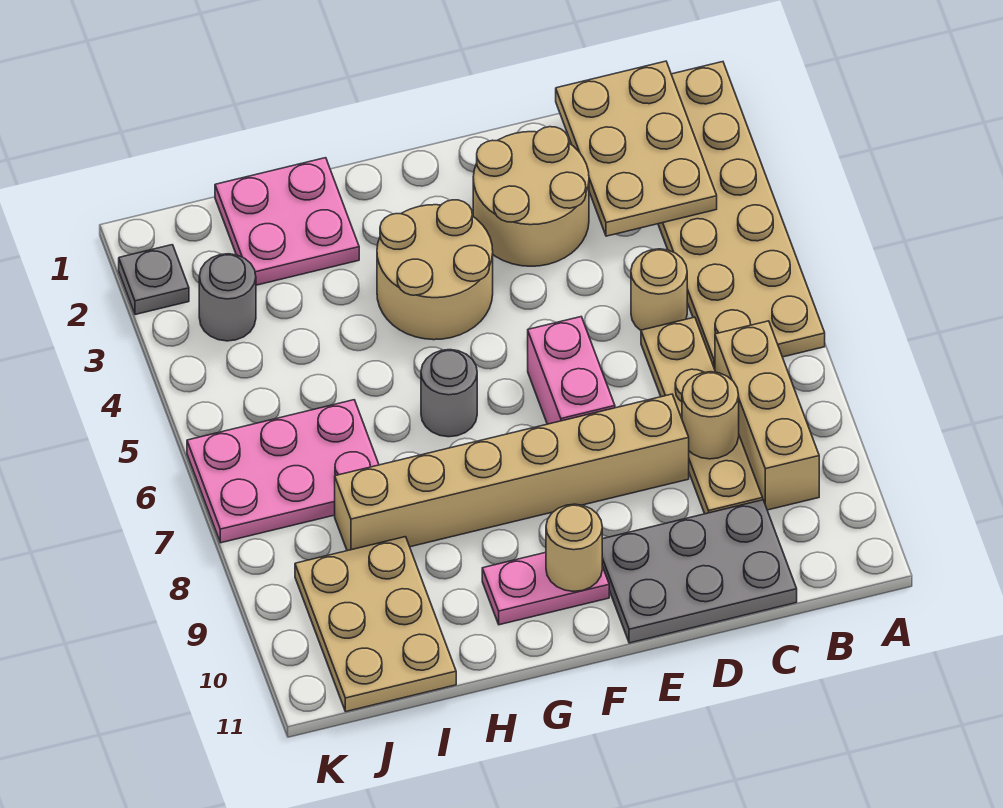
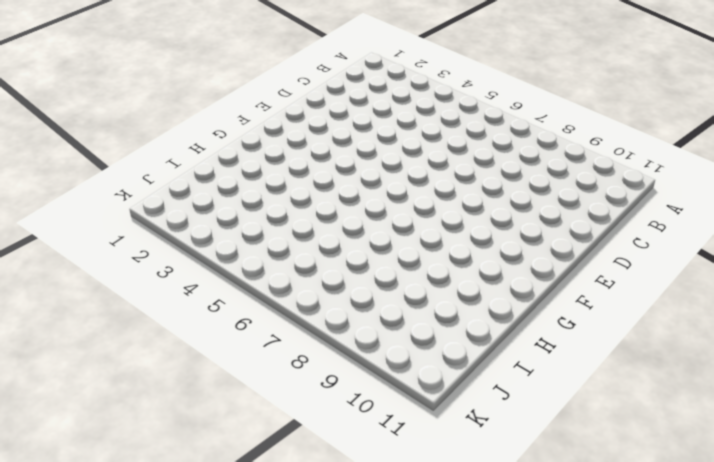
none -> tan 2x6 plate [658,62,825,369]
none -> tan 1x3 brick [715,321,819,510]
none -> tan 1x1 round brick [631,249,687,330]

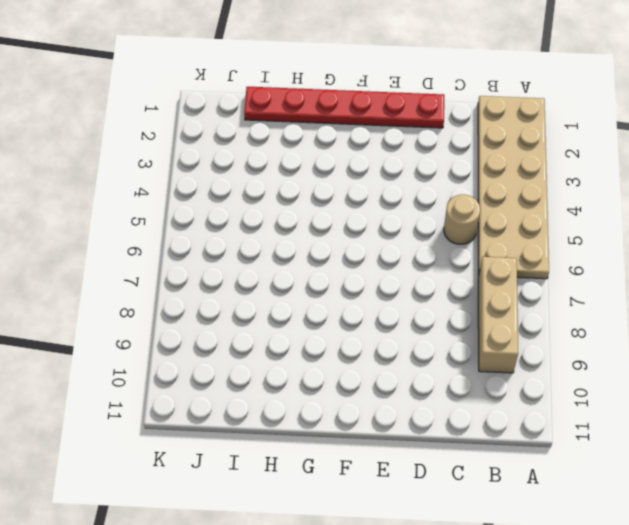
red 1x6 plate [244,87,444,128] -> pink 2x2 plate [215,158,359,285]
none -> tan 1x4 plate [641,317,763,514]
none -> grey 2x3 plate [602,500,797,643]
none -> tan 2x2 round brick [473,127,589,266]

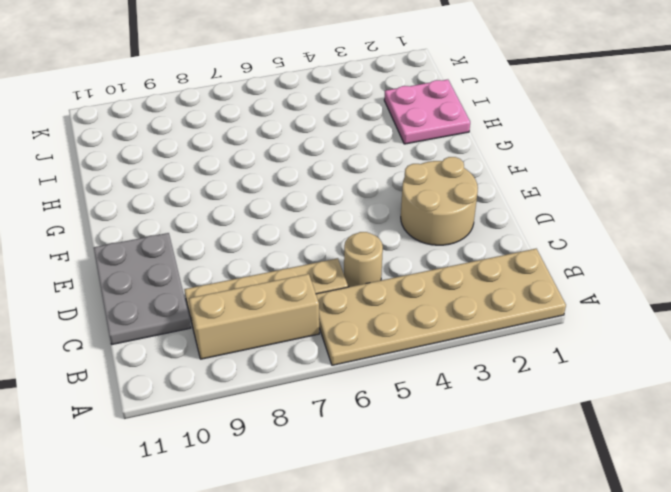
none -> tan 1x6 brick [335,394,689,551]
none -> pink 1x2 brick [528,317,615,424]
none -> tan 2x2 round brick [377,200,493,340]

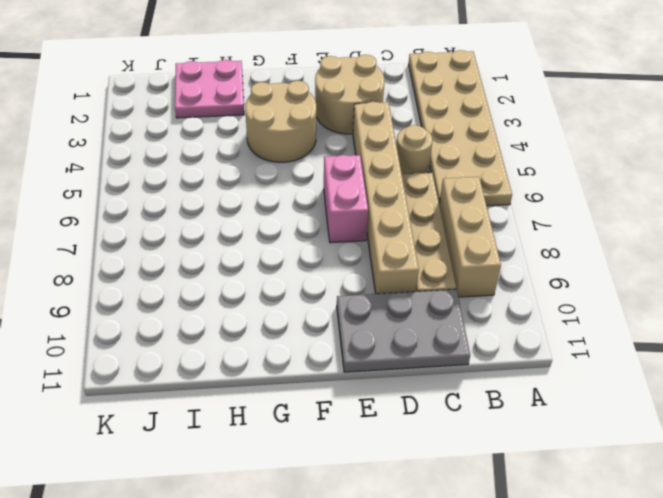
tan 1x6 brick [353,102,419,294] -> tan 1x6 brick turned to [335,394,689,551]
none -> pink 1x2 plate [482,552,609,625]
none -> grey 1x1 round brick [421,350,477,437]
none -> pink 2x3 plate [187,400,379,543]

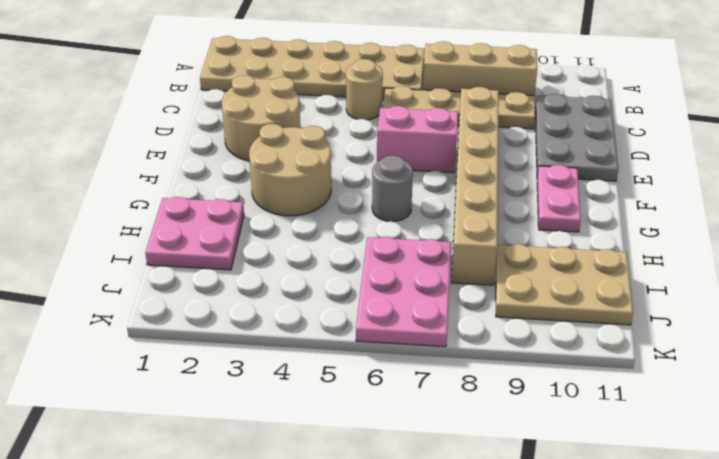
none -> grey 1x1 round brick [199,254,256,341]
none -> grey 1x1 plate [119,245,189,315]
none -> tan 2x3 plate [556,61,717,236]

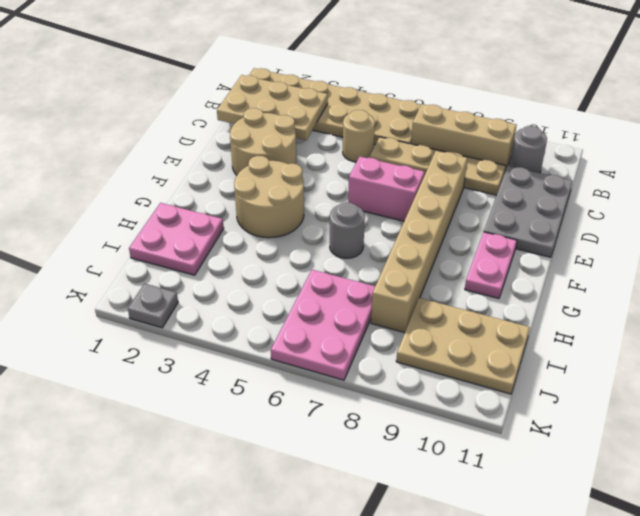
grey 1x1 round brick [510,126,547,173] -> grey 1x1 round brick moved to [199,254,256,341]
none -> tan 1x1 round brick [682,372,739,459]
none -> tan 1x1 round brick [546,504,602,591]

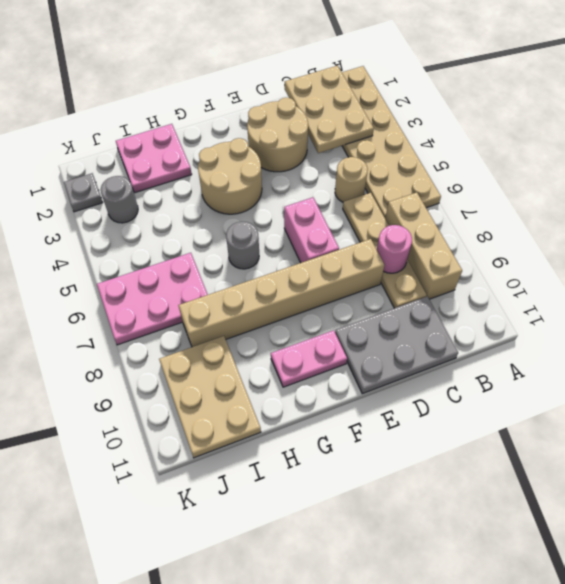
pink 1x1 round brick [377,225,412,273] -> tan 1x1 round brick [682,372,739,459]
none -> tan 1x1 round brick [546,504,602,591]

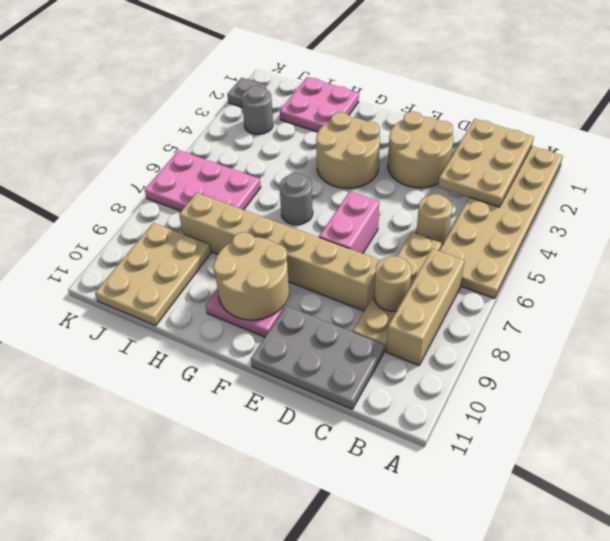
tan 2x2 round brick [213,232,289,320] -> tan 1x1 round brick [546,504,602,591]

